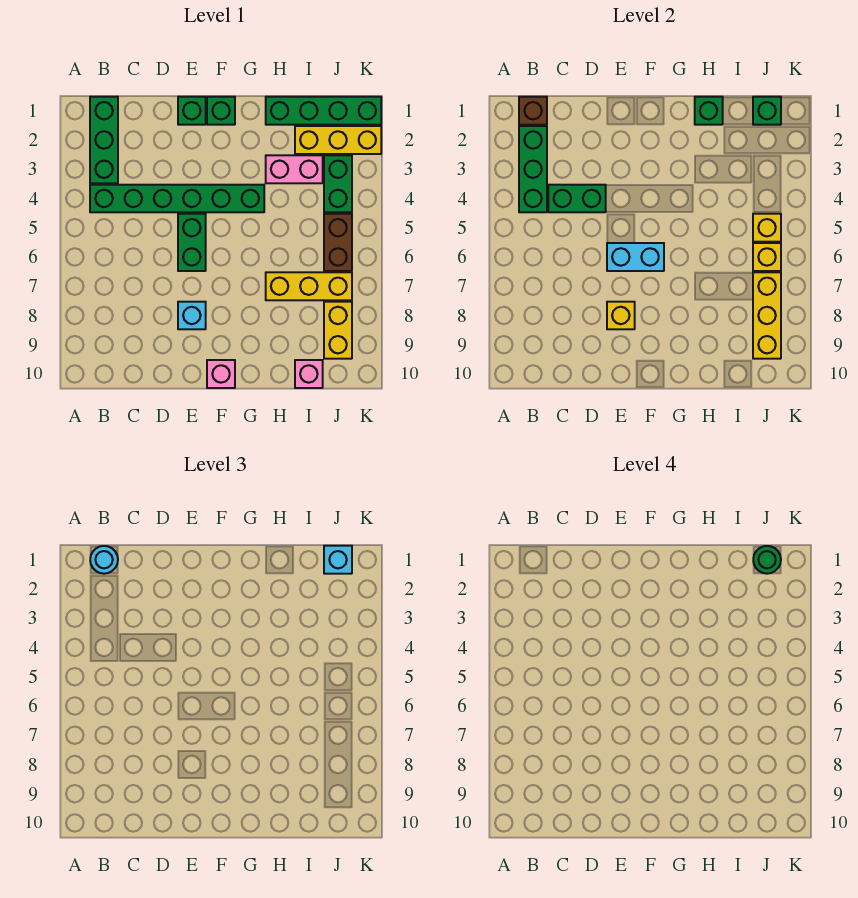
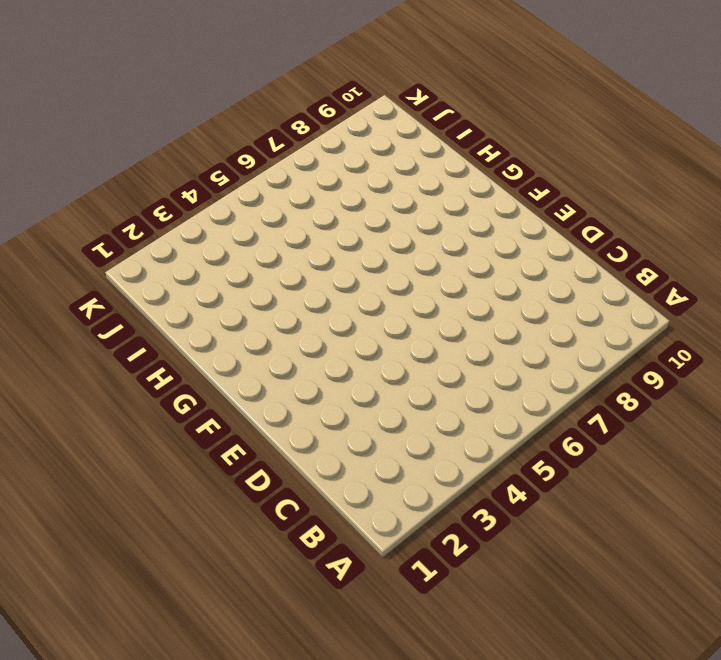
none -> green 1x3 brick [90,97,118,183]
none -> green 1x6 brick [90,185,264,212]
none -> green 1x1 brick [178,97,206,125]

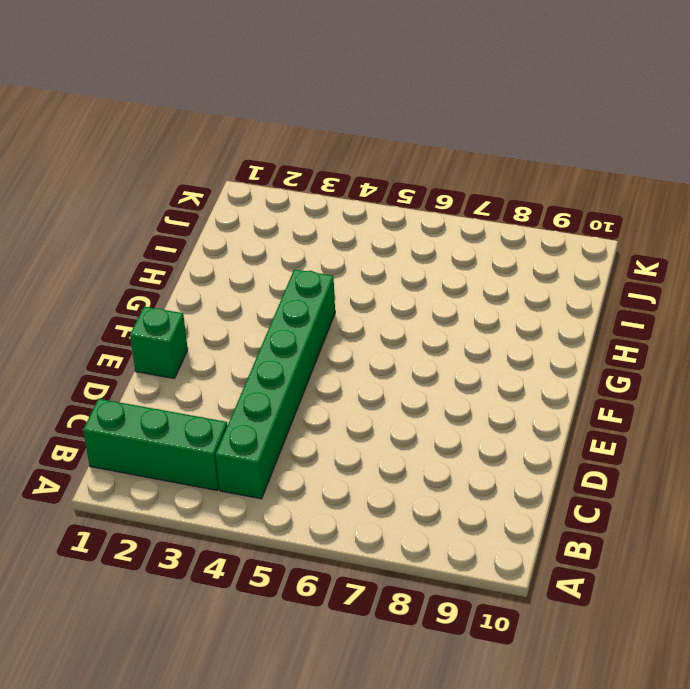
none -> green 1x2 brick [178,214,206,271]
none -> cyan 1x1 brick [178,302,206,329]
none -> green 1x1 brick [207,97,235,125]

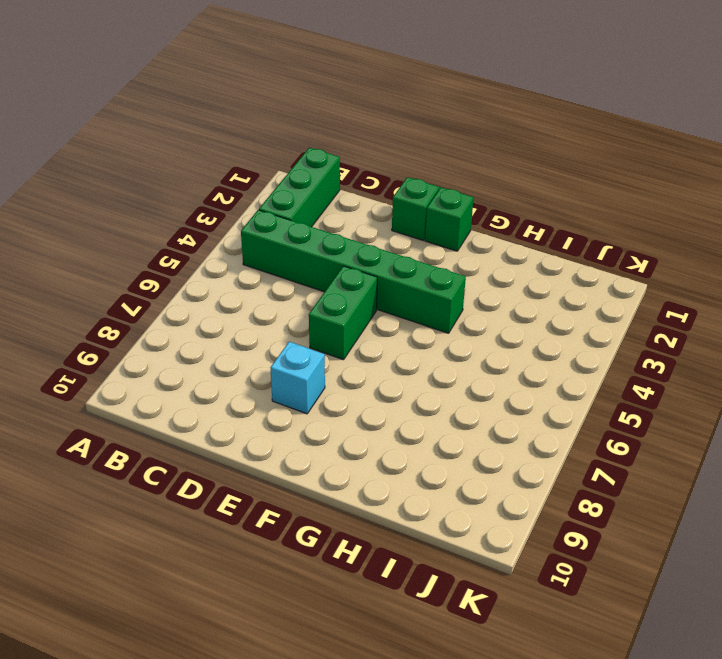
none -> pink 1x1 brick [207,360,235,388]
none -> green 1x4 brick [266,97,381,125]
none -> pink 1x2 brick [266,155,323,183]

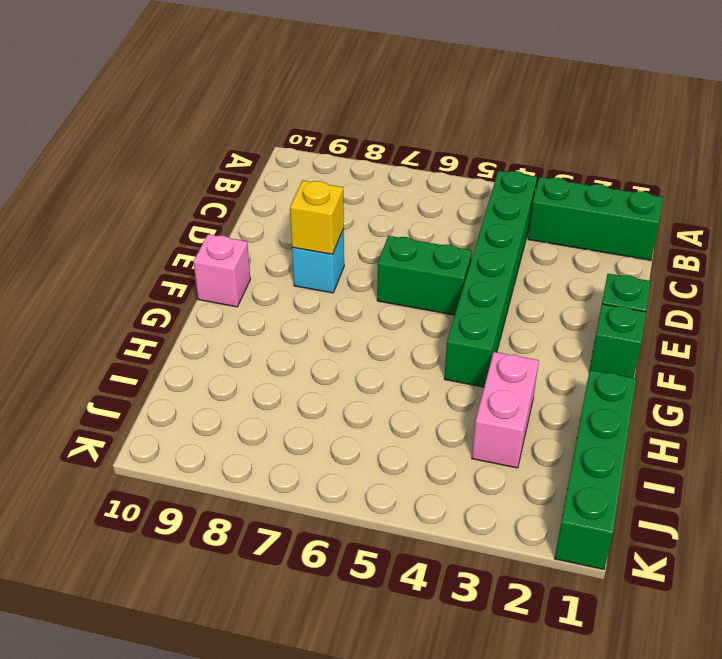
none -> yellow 1x3 brick [266,272,352,300]
none -> yellow 1x3 brick [295,126,381,154]
none -> pink 1x1 brick [295,360,323,388]

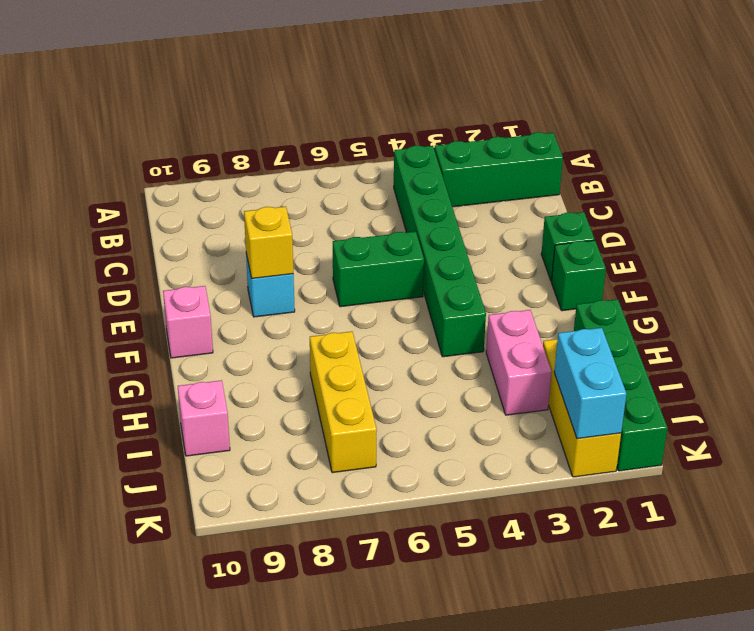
cyan 1x2 brick [554,328,626,439] -> cyan 1x2 brick moved to [607,243,664,271]
none -> green 1x2 brick [324,155,352,212]
none -> brown 1x2 brick [324,214,352,271]
none -> yellow 1x2 brick [324,302,352,359]

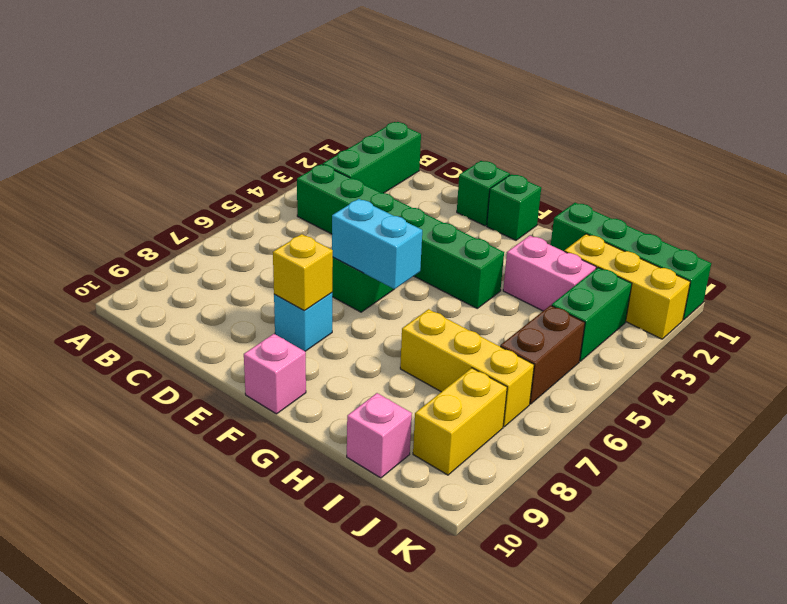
none -> brown 1x1 brick [519,97,547,125]
none -> green 1x3 brick [519,126,547,212]
none -> green 1x2 brick [548,185,606,212]

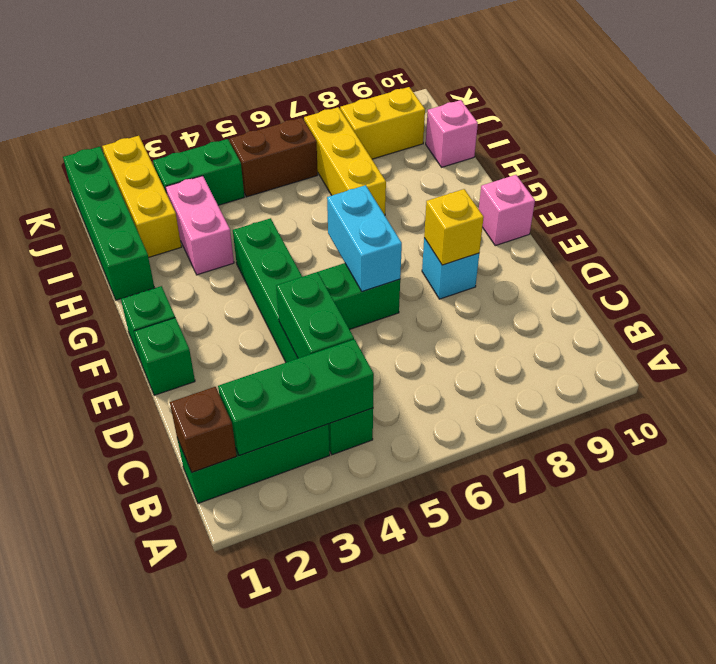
none -> green 1x1 brick [695,97,723,125]
none -> green 1x1 brick [753,97,781,125]
none -> yellow 1x1 brick [753,214,781,242]

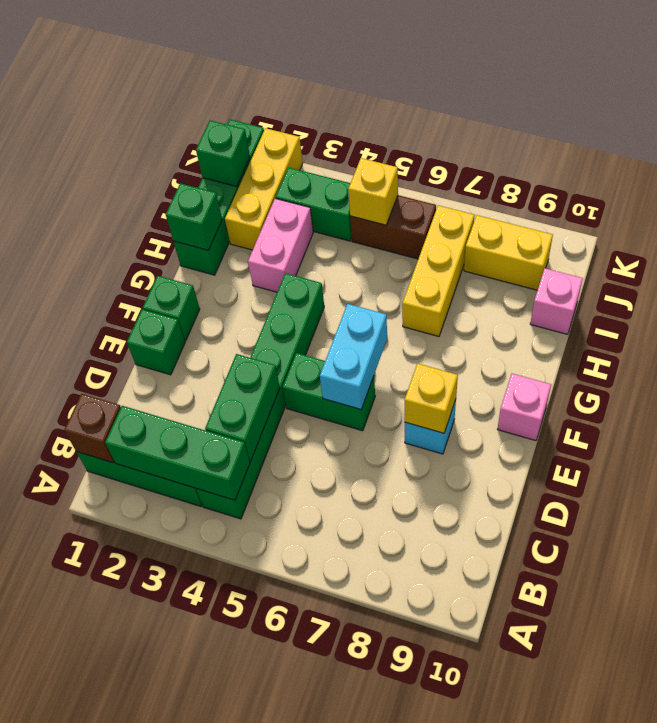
none -> yellow 1x1 brick [753,243,781,271]
none -> yellow 1x3 brick [753,272,781,359]
none -> cyan 1x1 round brick [90,546,118,574]

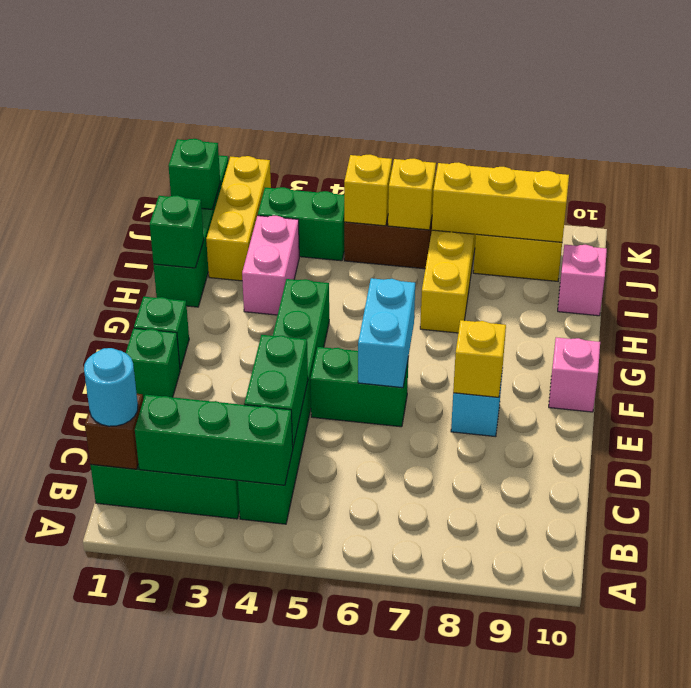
none -> cyan 1x1 brick [324,546,352,574]
none -> green 1x1 round brick [753,546,781,574]

